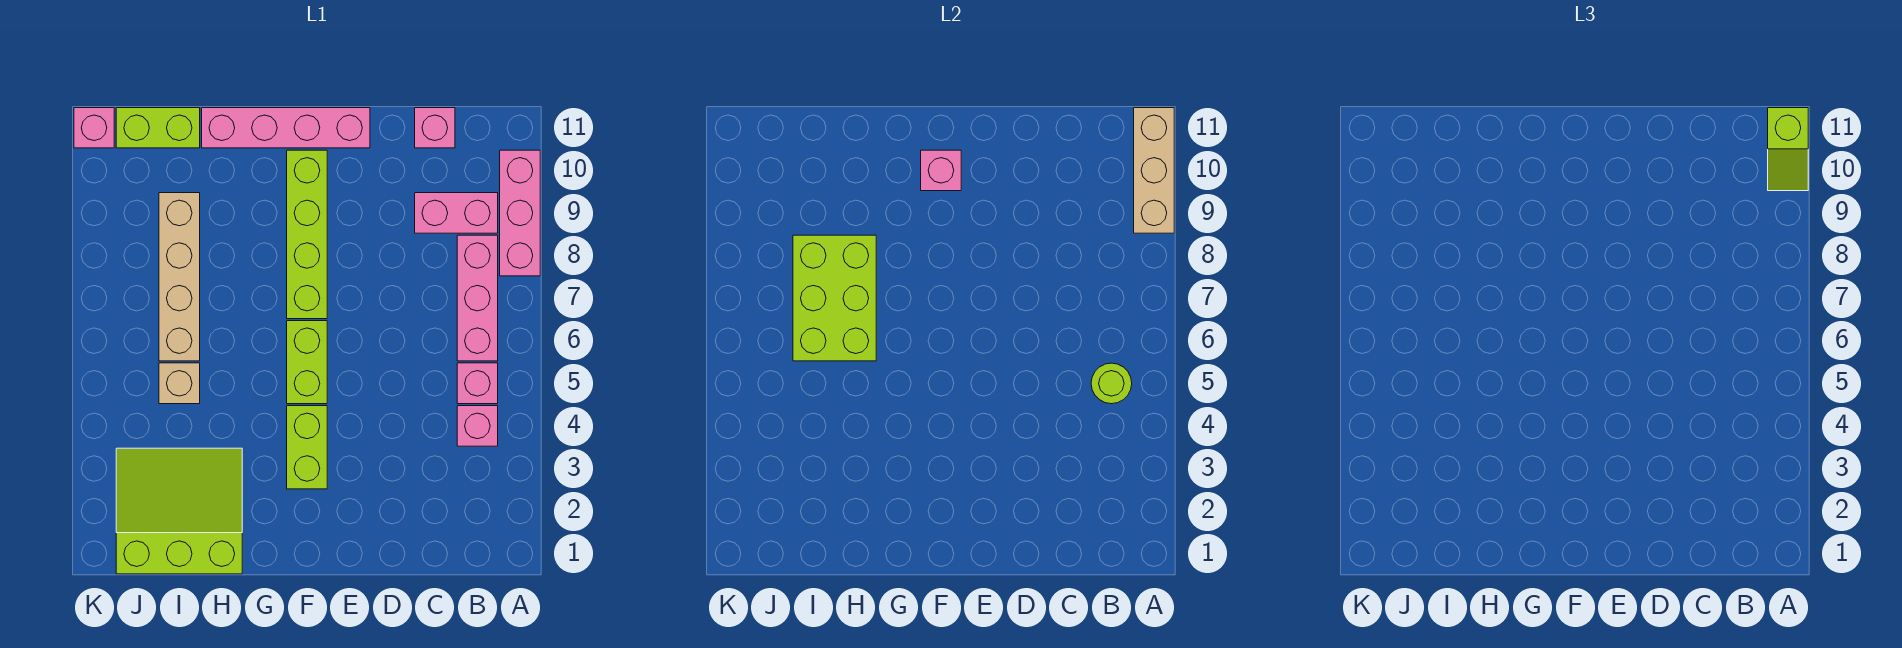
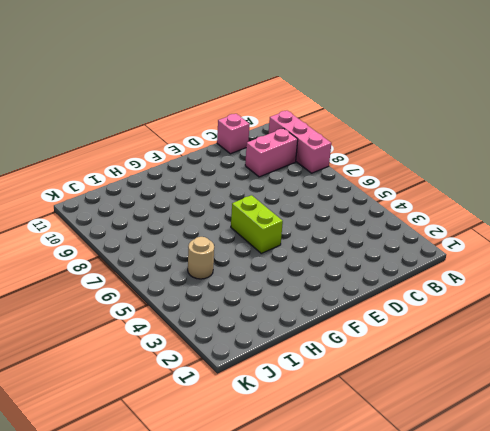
tan 1x1 round brick [188,237,214,279] -> tan 1x1 brick [159,363,200,404]
none -> pink 1x1 brick [457,406,498,446]
none -> pink 1x1 brick [457,363,498,404]
none -> pink 1x3 brick [457,235,498,361]

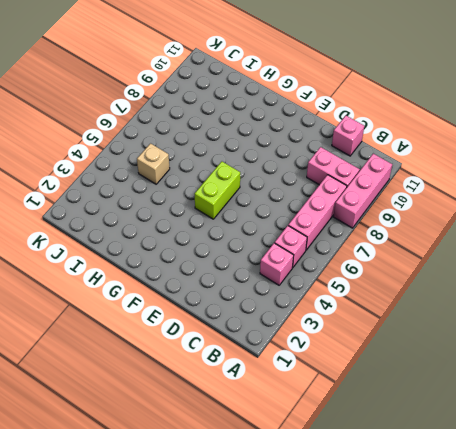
none -> pink 1x4 brick [202,108,370,148]
none -> lime 1x2 brick [287,406,327,489]
none -> lime 1x4 brick [287,150,327,319]

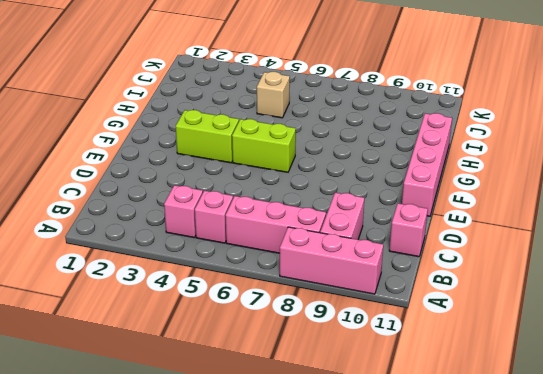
none -> lime 1x4 brick [287,150,327,319]
none -> lime 3x3 slope [116,448,242,574]
none -> tan 1x4 brick [159,193,200,361]

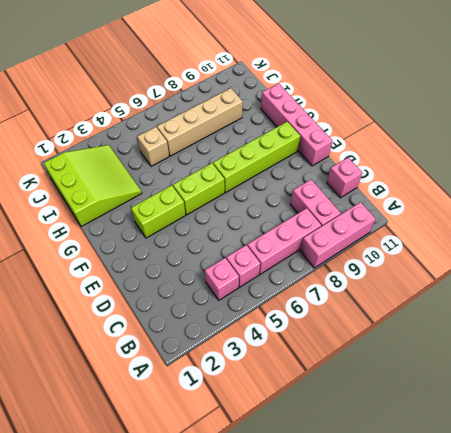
none -> lime 1x2 brick [116,108,200,148]
none -> pink 1x1 brick [74,108,114,148]
none -> tan 1x3 brick [1134,108,1174,233]

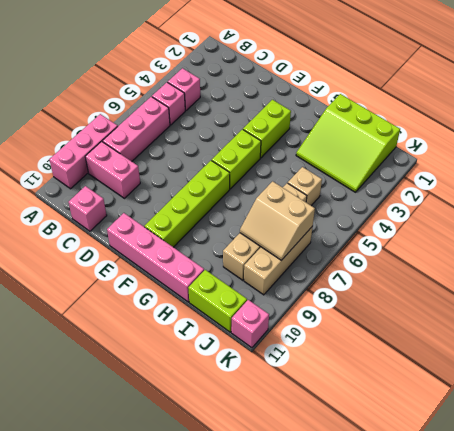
tan 2x2 slope [240,181,315,260] -> lime 2x3 brick [793,235,876,361]
tan 1x3 brick [244,226,313,295] -> tan 1x3 brick moved to [1134,108,1174,233]
none -> lime 1x1 round brick [1091,363,1132,404]
none -> pink 1x1 brick [921,150,961,191]
none -> lime 1x2 slope [1768,108,1808,191]

